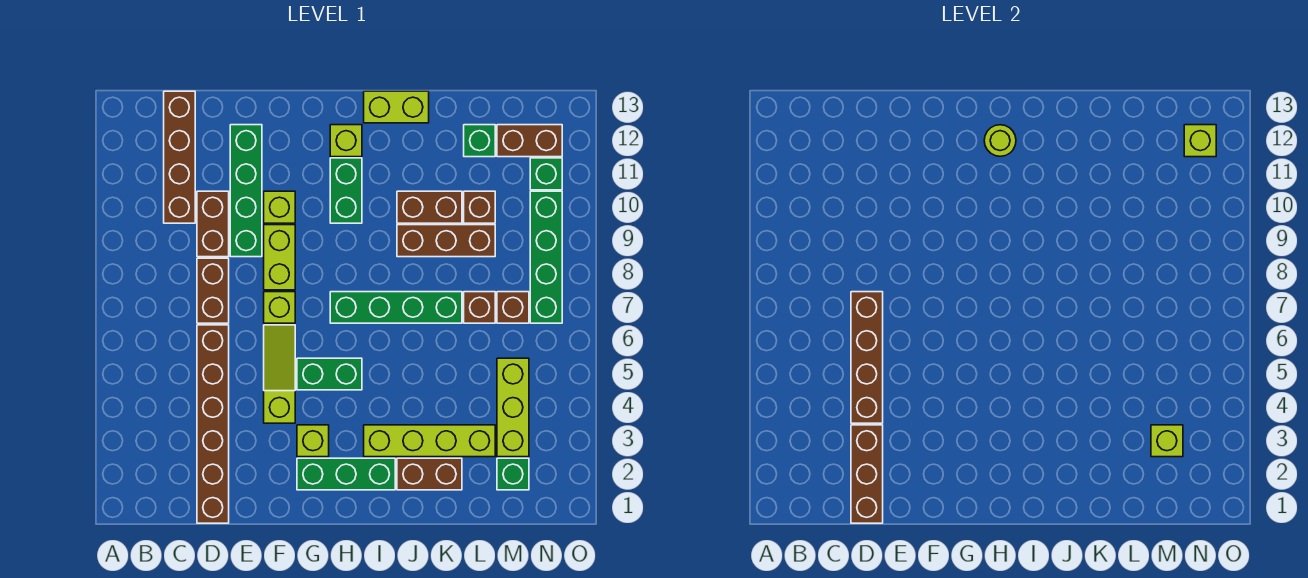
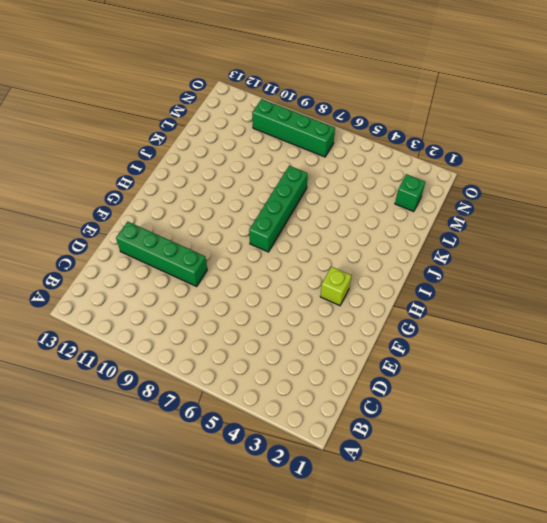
none -> brown 1x4 brick [164,91,195,223]
none -> brown 1x6 brick [197,325,229,523]
none -> brown 1x2 brick [197,258,229,323]
none -> brown 1x2 brick [197,191,229,257]

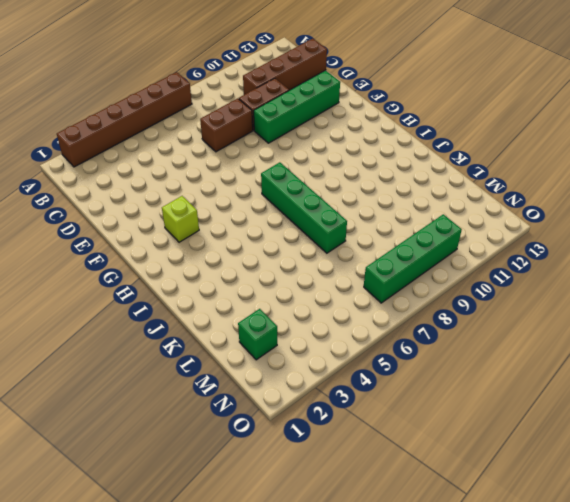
brown 1x6 brick [57,72,192,167] -> brown 1x6 brick moved to [197,325,229,523]
none -> lime 1x3 slope [264,325,295,423]
none -> lime 1x1 brick [264,292,295,323]
none -> lime 1x2 brick [264,225,295,290]
none -> lime 1x1 brick [264,191,295,223]

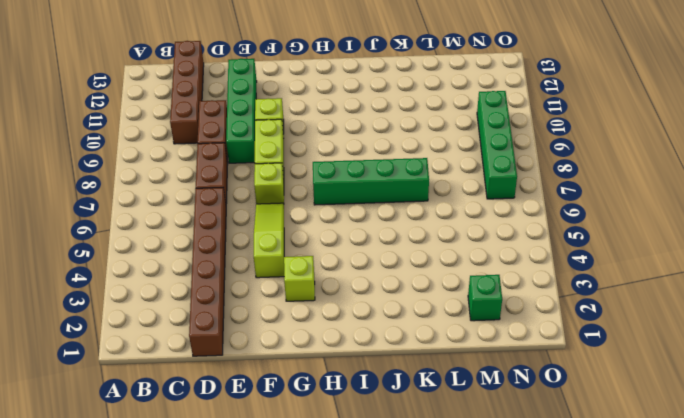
none -> green 1x3 brick [297,458,395,490]
none -> green 1x2 brick [297,358,362,390]
none -> green 1x2 brick [330,158,362,223]
none -> lime 1x1 brick [330,125,362,157]

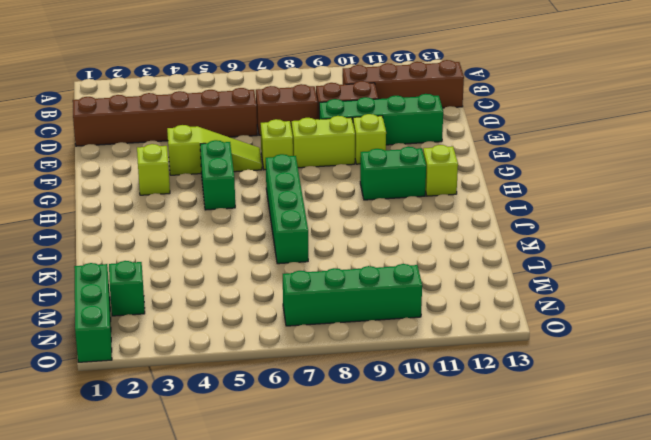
green 1x3 brick [74,263,112,362] -> green 1x3 brick moved to [297,458,395,490]
none -> lime 1x4 brick [364,425,495,457]
none -> lime 1x2 brick [364,91,429,123]
none -> brown 1x2 brick [397,458,462,490]
none -> brown 1x3 brick [397,225,495,257]

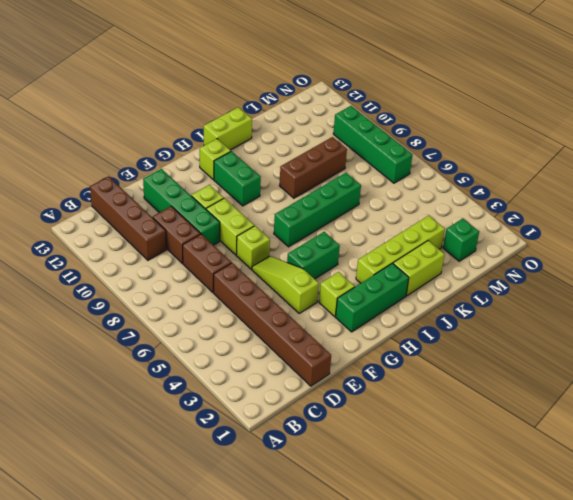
lime 1x2 brick [393,241,445,296] -> brown 1x2 brick [397,458,462,490]
none -> brown 1x2 brick [397,191,462,223]
none -> brown 1x1 brick [464,292,495,323]
none -> brown 1x1 brick [464,191,495,223]
none -> green 1x1 brick [464,125,495,157]

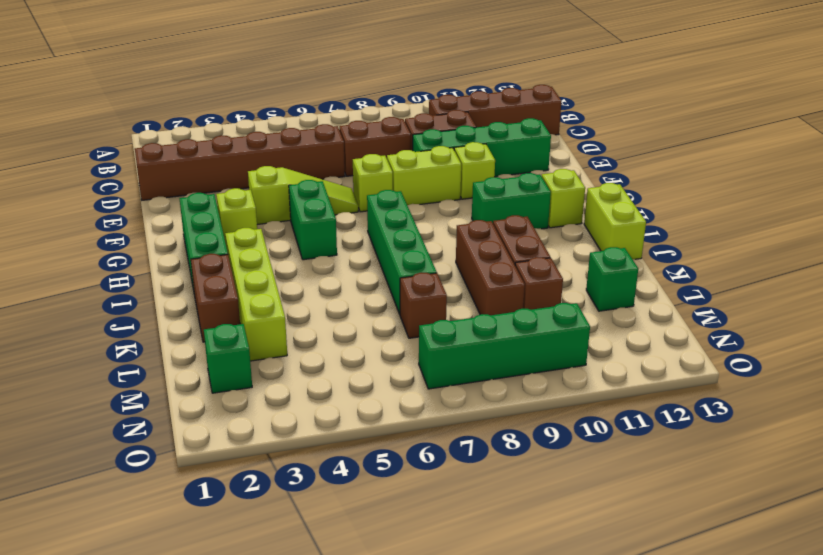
none -> lime 1x3 brick [497,358,529,457]
none -> brown 1x1 brick [497,292,529,323]
none -> brown 1x2 brick [497,125,562,157]
none -> green 1x1 brick [530,158,562,190]

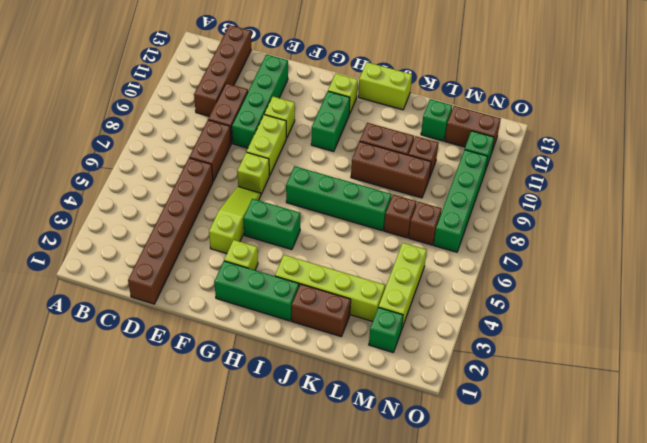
none -> brown 1x3 brick [851,425,883,523]
none -> brown 1x4 brick [851,292,883,423]
none -> lime 1x1 round brick [984,125,1016,156]
none -> lime 1x1 brick [1151,425,1183,457]

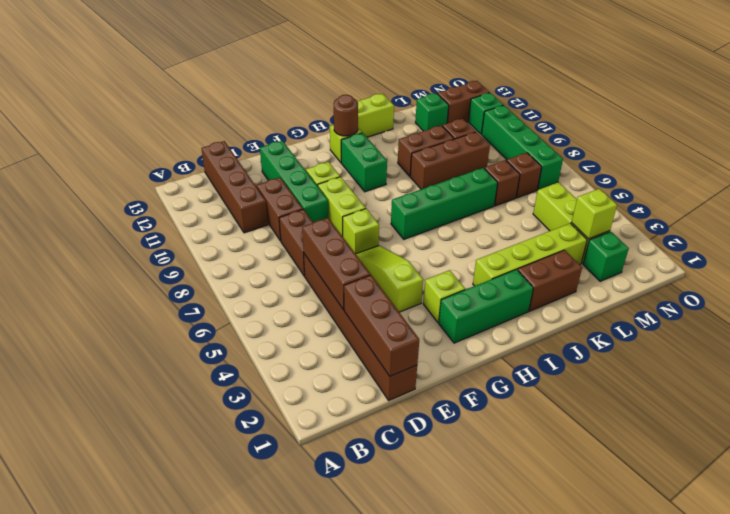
brown 1x3 brick [302,218,370,310] -> brown 1x4 brick [851,292,883,423]
brown 1x1 round brick [334,95,358,136] -> lime 1x1 round brick [984,125,1016,156]
none -> green 1x2 brick [297,358,362,390]
none -> lime 1x1 brick [1184,125,1216,157]

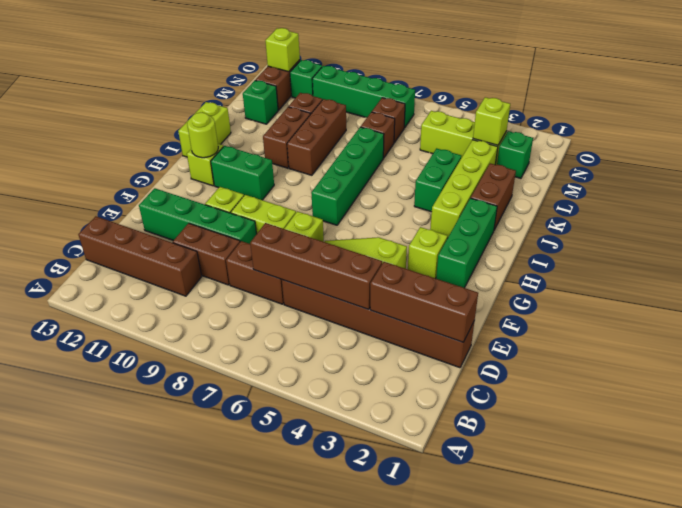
green 1x2 brick [414,148,461,212] -> green 1x2 brick moved to [297,358,362,390]

